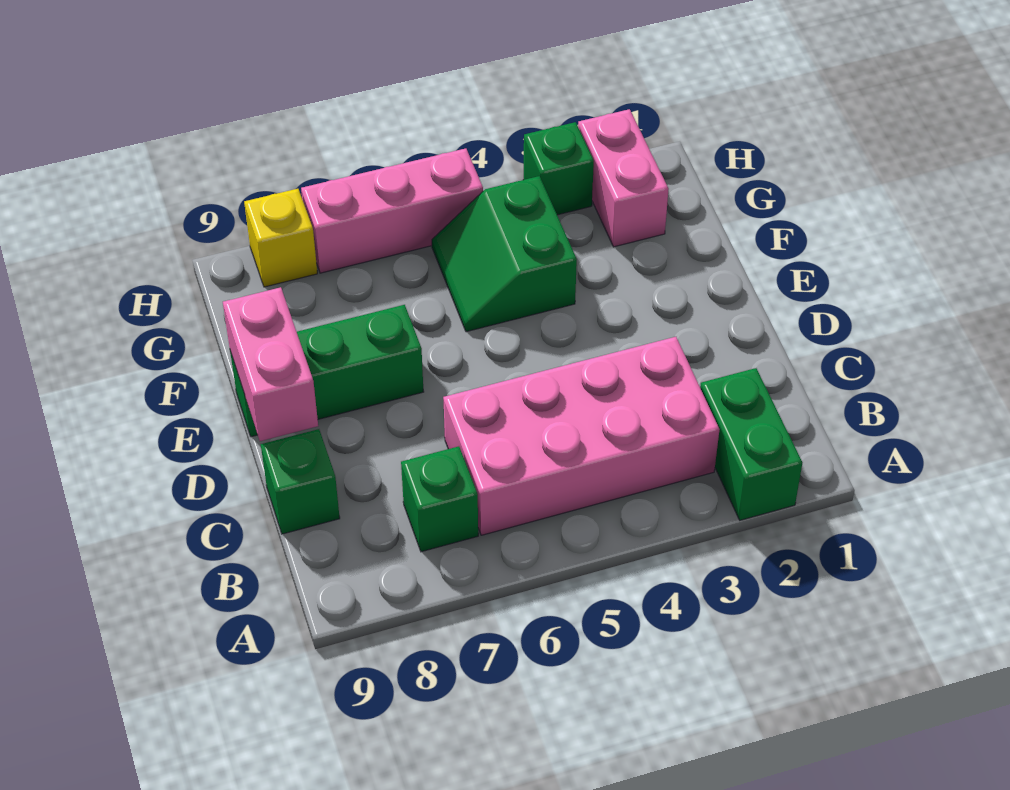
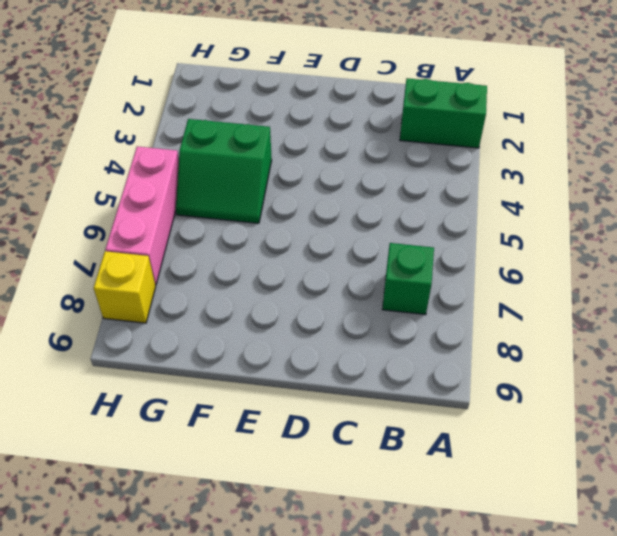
none -> pink 2x4 brick [443,337,719,535]
none -> green 1x1 brick [261,429,340,534]

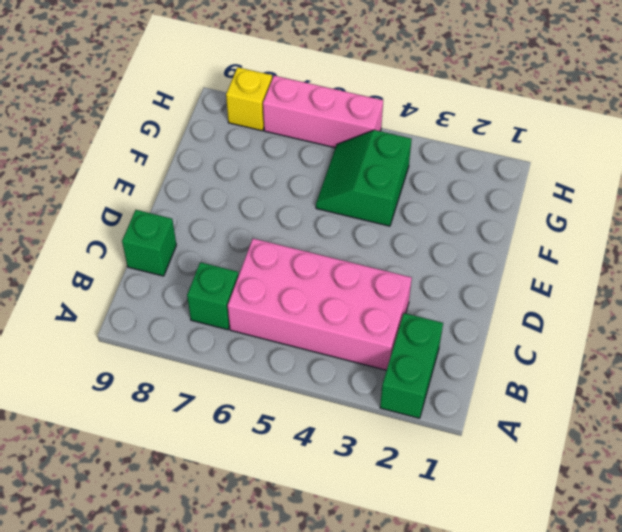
none -> green 1x3 brick [230,305,424,437]
none -> pink 1x2 brick [578,109,669,247]

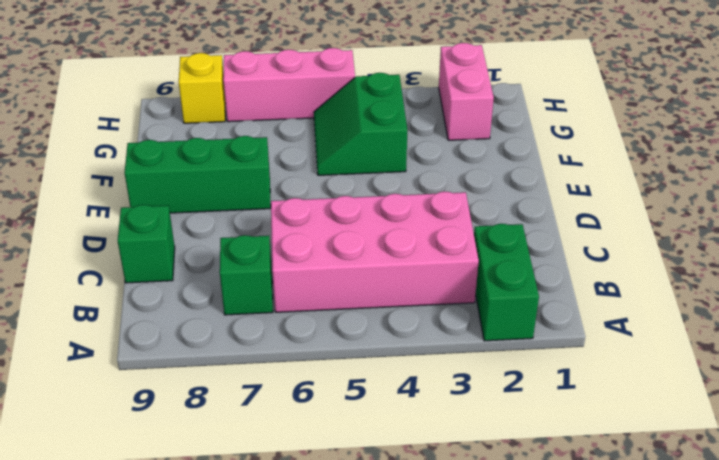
none -> green 1x1 brick [523,122,594,215]
none -> pink 1x2 brick [223,287,318,441]

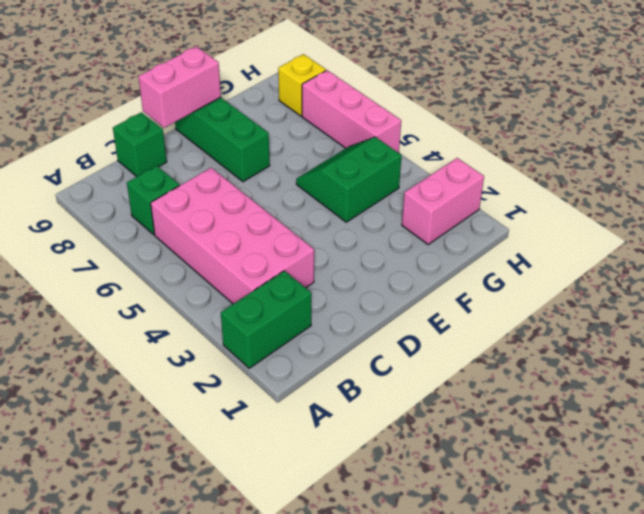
none -> green 1x1 brick [523,122,594,215]

